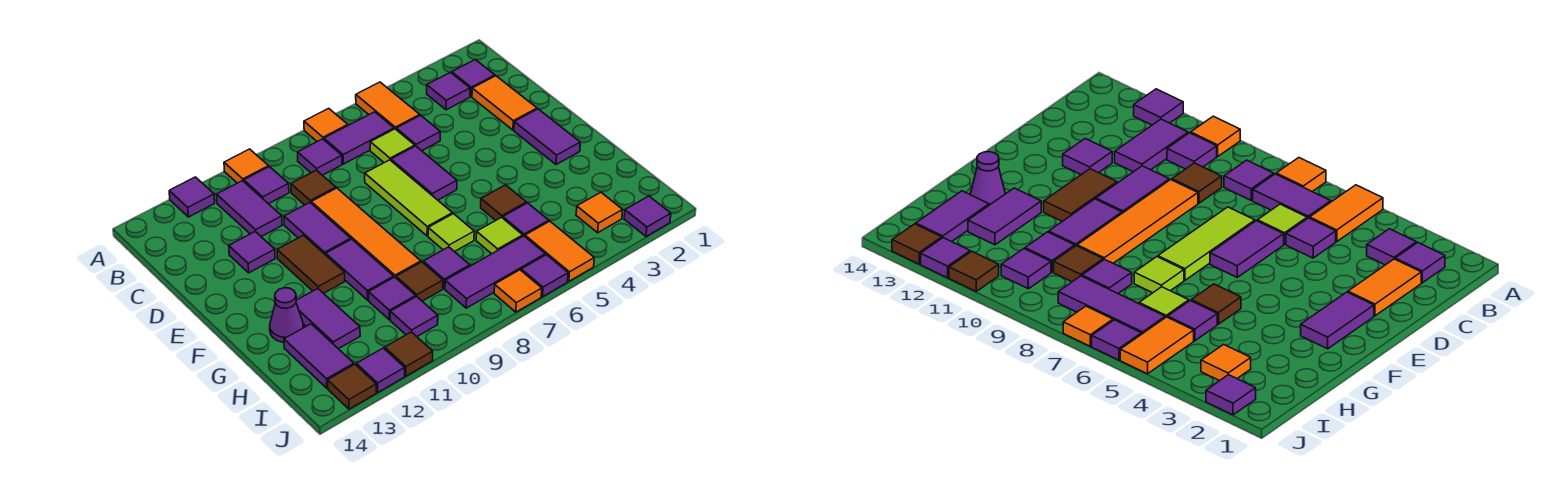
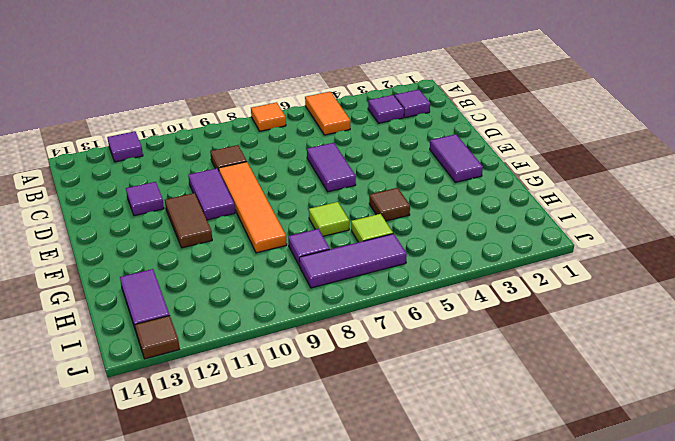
none -> orange 1x1 tile [224,149,269,183]
none -> purple 1x2 tile [324,112,394,164]
none -> purple 1x1 tile [298,139,342,175]
none -> purple 1x1 tile [244,167,289,204]

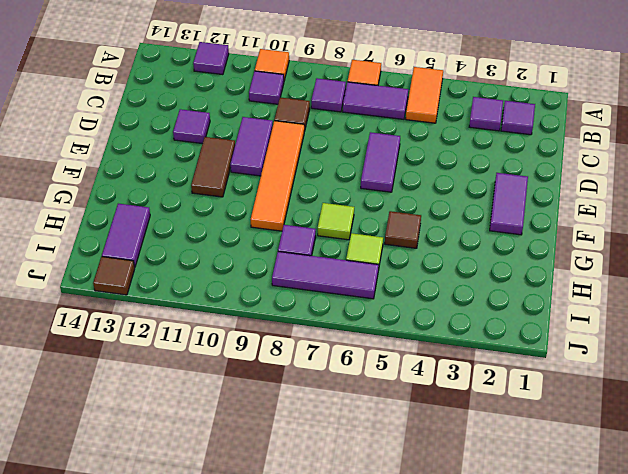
none -> purple 1x2 tile [216,181,282,237]
none -> orange 1x2 tile [472,76,537,130]
none -> purple 1x1 tile [396,115,440,151]
none -> lime 1x1 tile [370,129,415,163]

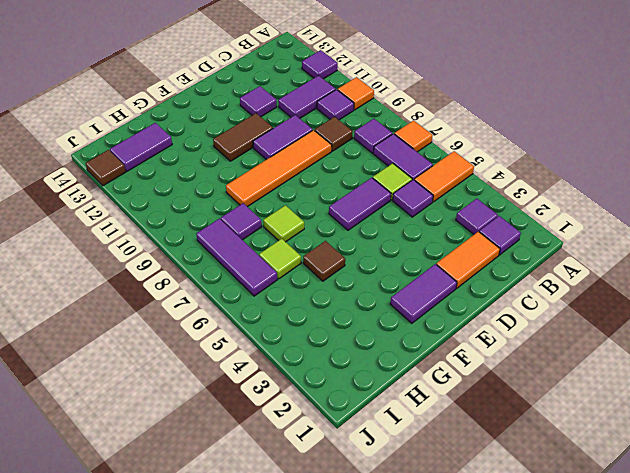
none -> lime 1x3 tile [365,160,452,236]
none -> purple 1x2 tile [326,239,394,300]
none -> purple 1x2 tile [296,289,360,349]
none -> purple 1x1 cone [270,288,304,342]

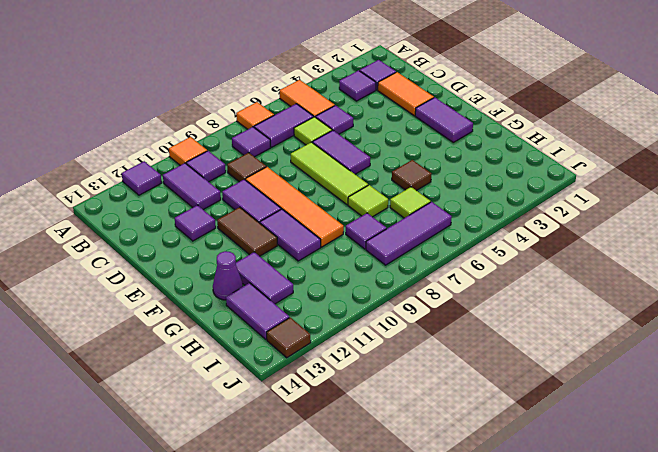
none -> purple 1x1 tile [503,203,549,236]
none -> brown 1x1 tile [396,262,443,301]
none -> purple 1x1 tile [369,277,416,320]
none -> orange 1x1 tile [576,192,623,233]

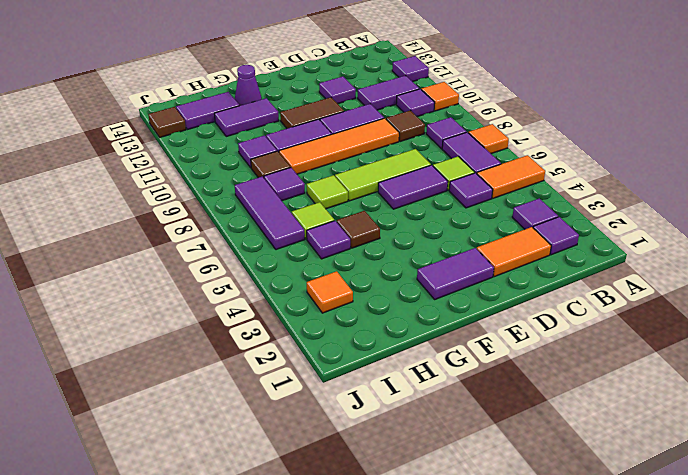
none -> orange 1x2 tile [525,221,594,281]
none -> purple 1x1 tile [390,297,438,337]
none -> purple 1x1 tile [624,196,671,236]
none -> purple 1x1 tile [521,255,568,297]

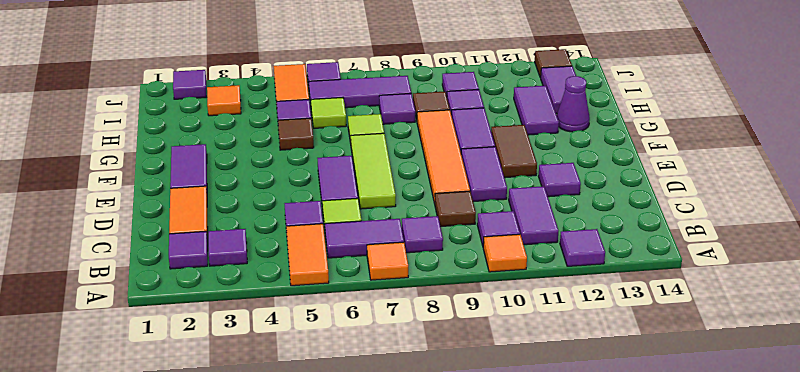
none -> orange 1x1 tile [494,270,542,312]
none -> brown 1x1 tile [385,332,433,376]
none -> purple 1x1 tile [356,348,405,392]

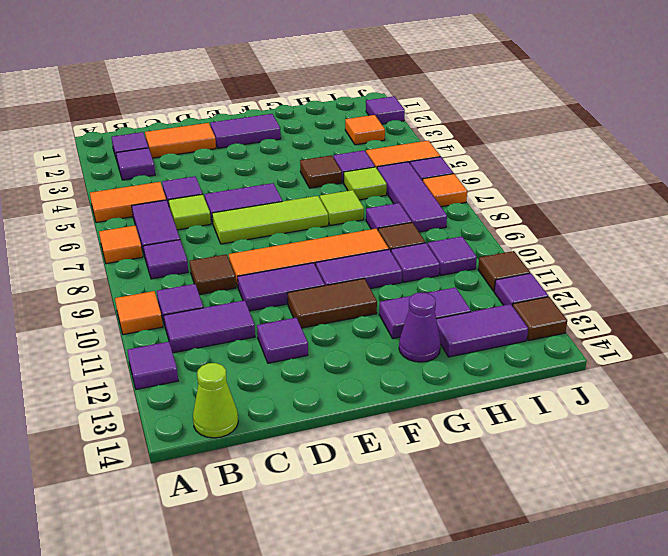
lime 1x1 cone [193,363,238,438] -> none

